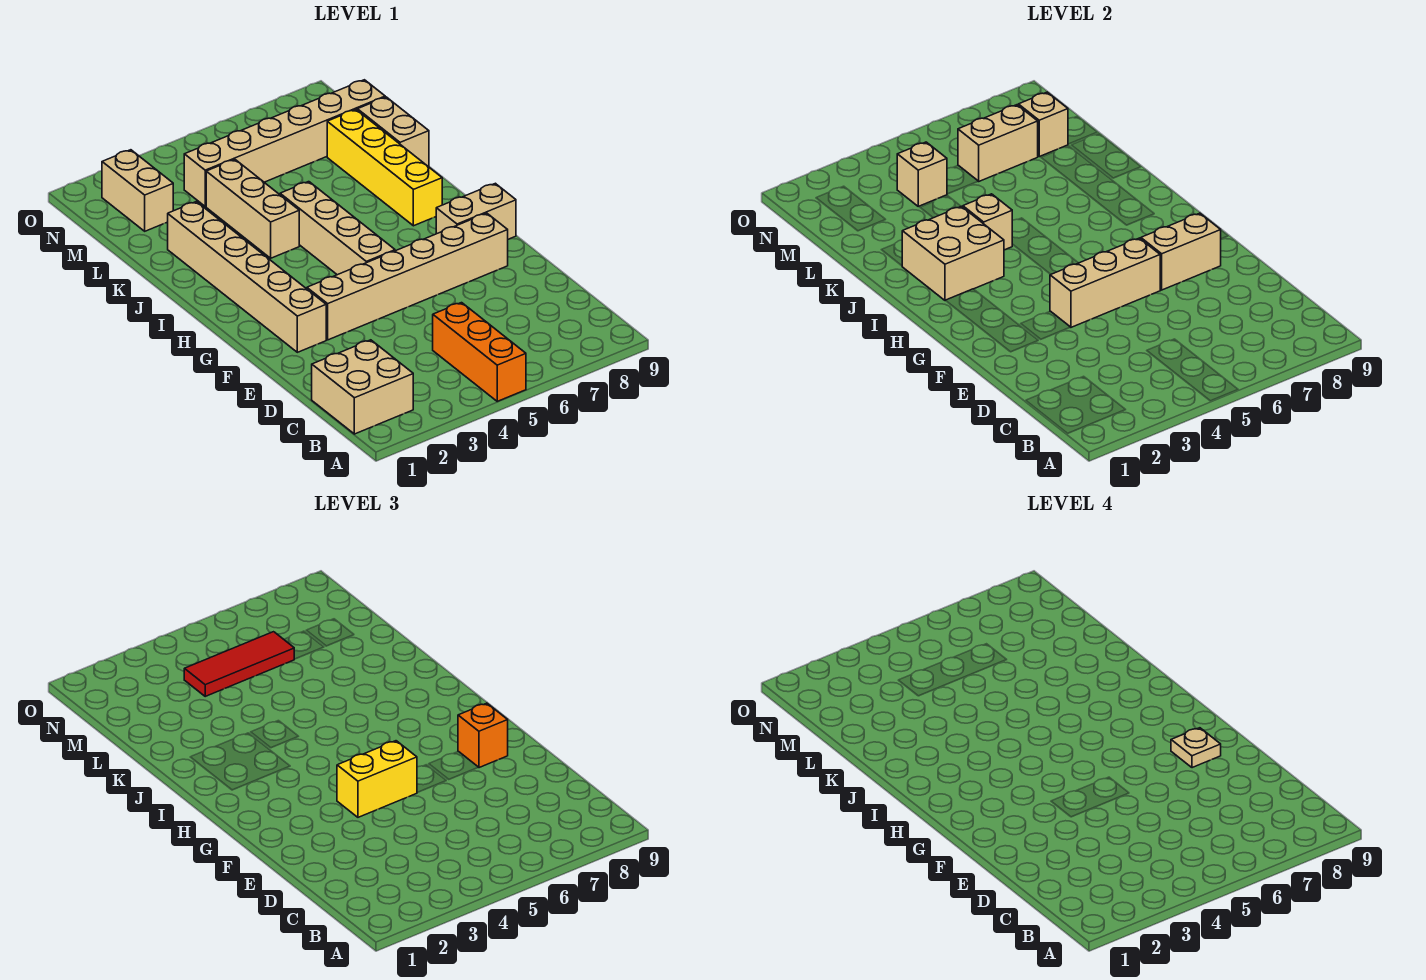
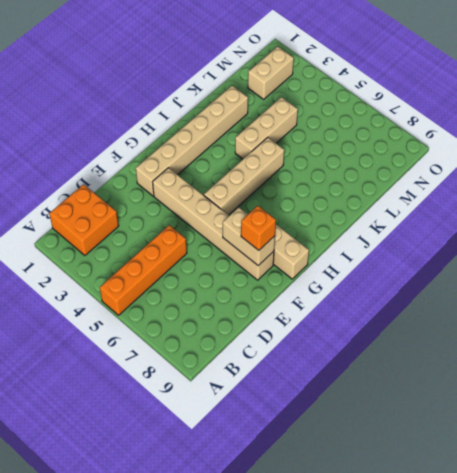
orange 1x4 brick [100,225,187,315] -> orange 1x3 brick [433,303,526,401]
orange 2x2 brick [49,184,119,255] -> tan 2x2 brick [312,340,413,434]
none -> yellow 1x4 brick [327,110,442,226]
none -> tan 1x2 brick [357,97,429,167]
none -> tan 1x6 brick [184,80,385,206]

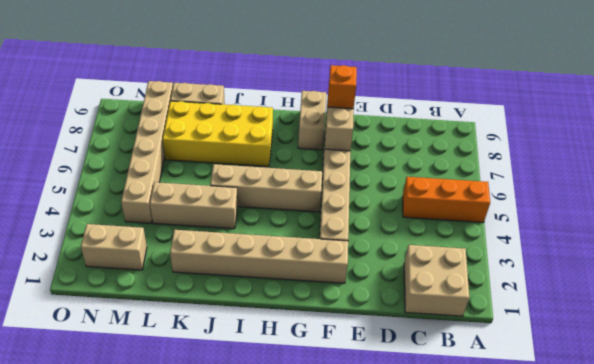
yellow 2x4 brick [163,101,273,166] -> yellow 1x4 brick [327,110,442,226]
none -> tan 1x3 brick [1050,238,1160,327]
none -> tan 2x2 brick [902,206,1004,301]
none -> tan 1x1 brick [963,194,1012,250]

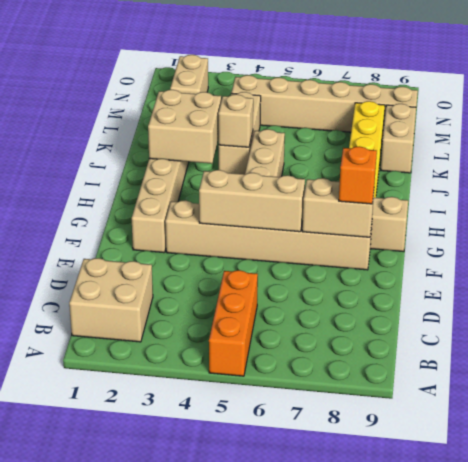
none -> tan 1x1 brick [897,142,947,206]
none -> tan 1x2 brick [958,105,1038,181]
none -> tan 1x1 brick [1018,92,1068,157]

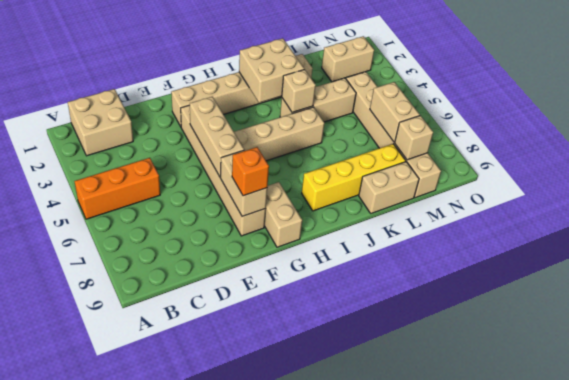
none -> tan 1x1 brick [897,142,947,206]
none -> yellow 1x2 brick [337,741,417,817]
none -> red 1x3 tile [184,632,294,696]

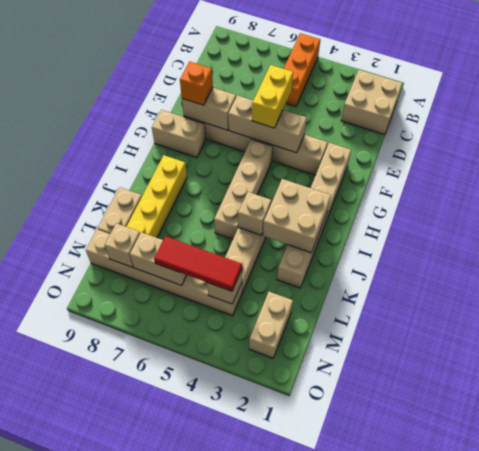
yellow 1x2 brick [252,65,293,128] -> yellow 1x2 brick turned to [337,741,417,817]
none -> tan 1x1 plate [1171,728,1221,768]

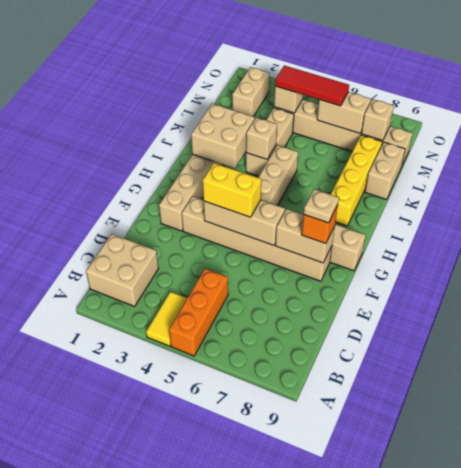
yellow 1x2 tile [146,292,187,346] -> none

